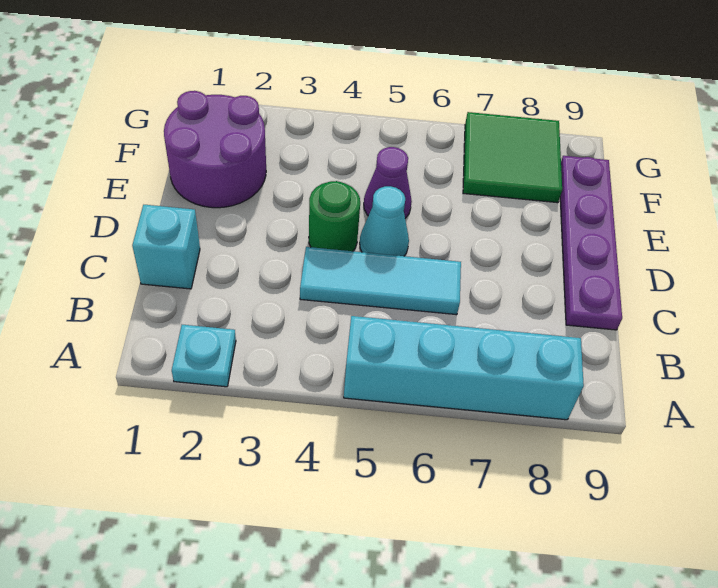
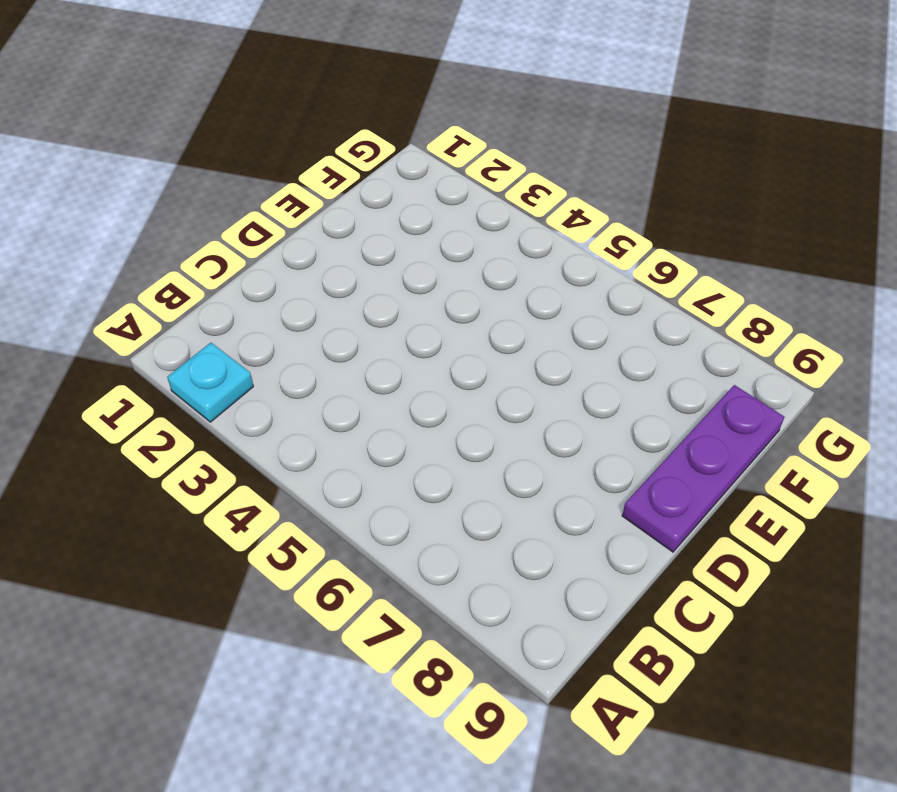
purple 1x3 plate [622,385,784,552] -> purple 1x4 plate [560,156,622,330]
none -> cyan 1x4 brick [344,316,584,420]
none -> cyan 1x1 brick [132,205,200,289]

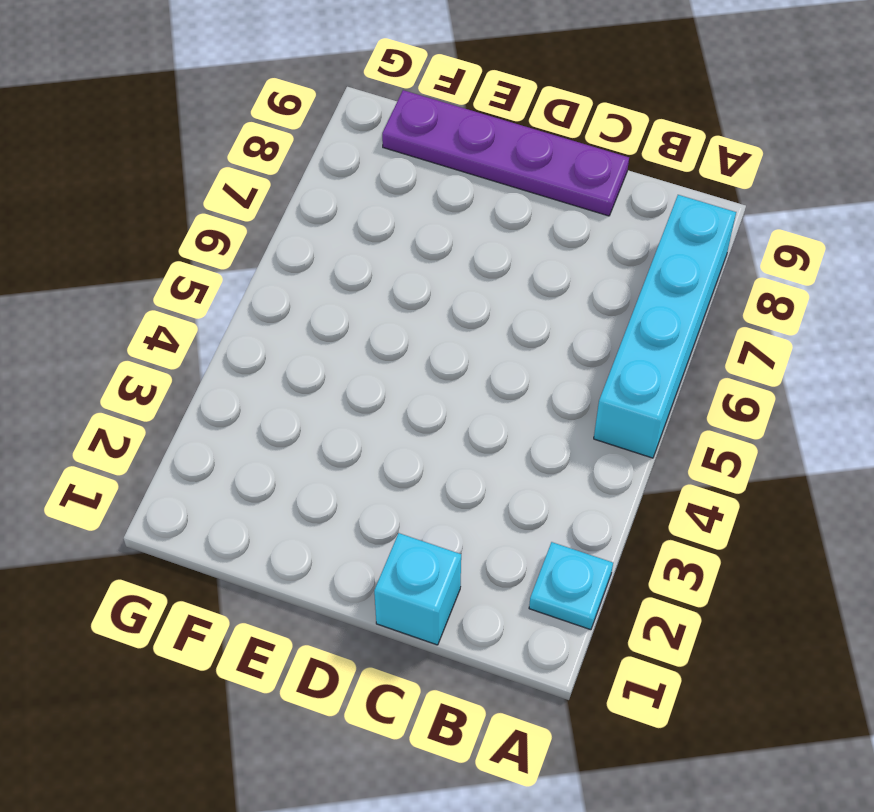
none -> cyan 1x3 tile [300,247,461,315]
none -> green 1x1 round brick [309,181,360,251]

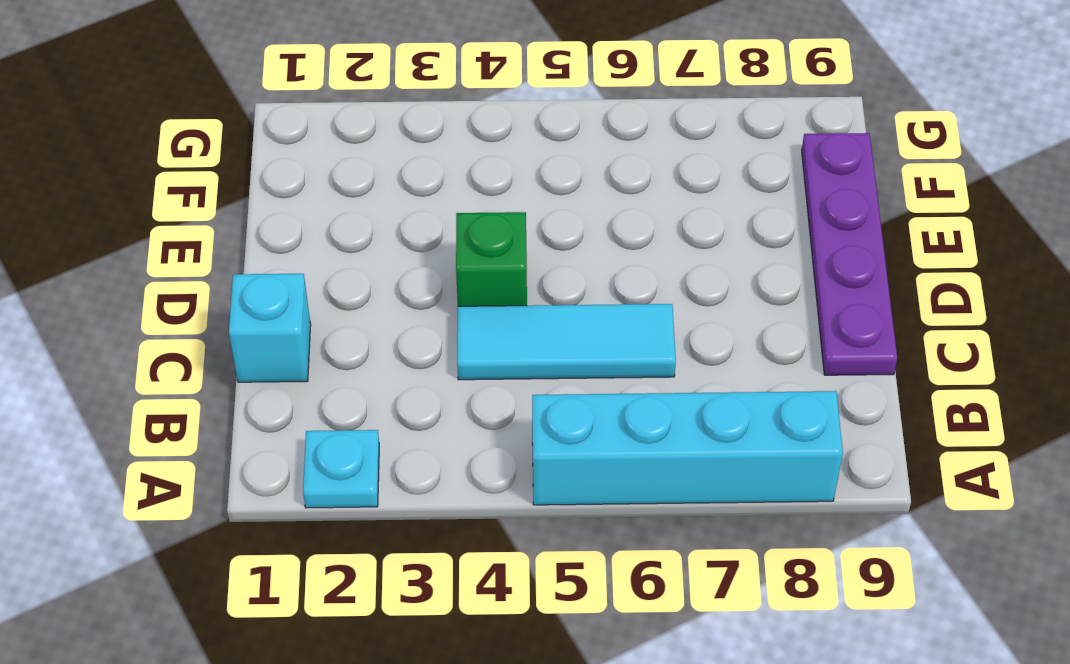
green 1x1 brick [456,212,527,306] -> green 1x1 round brick [309,181,360,251]
none -> cyan 1x1 cone [360,186,409,256]
none -> purple 2x2 round brick [164,91,266,208]

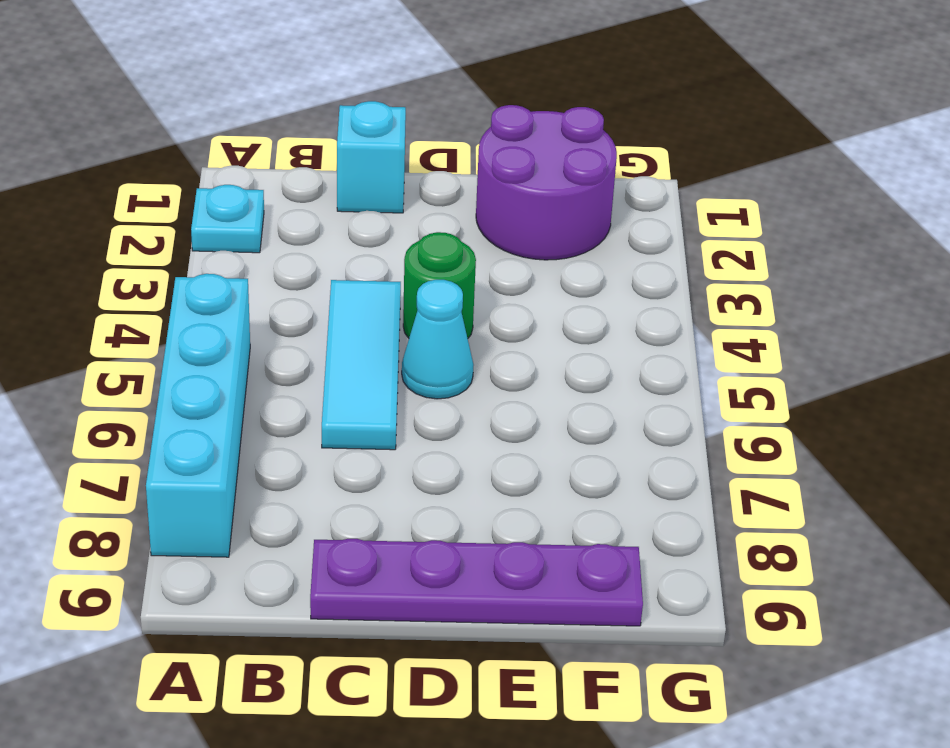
none -> purple 1x1 cone [364,147,412,218]
none -> green 2x2 tile [463,112,562,203]

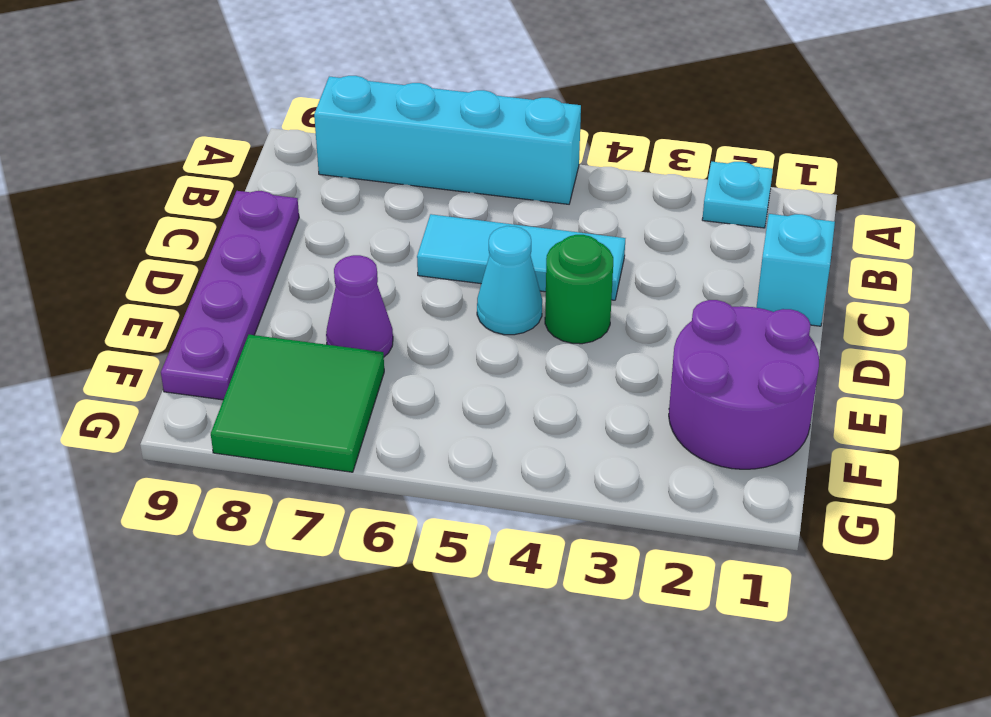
purple 1x1 cone [326,255,393,357] -> purple 1x1 cone moved to [364,147,412,218]

